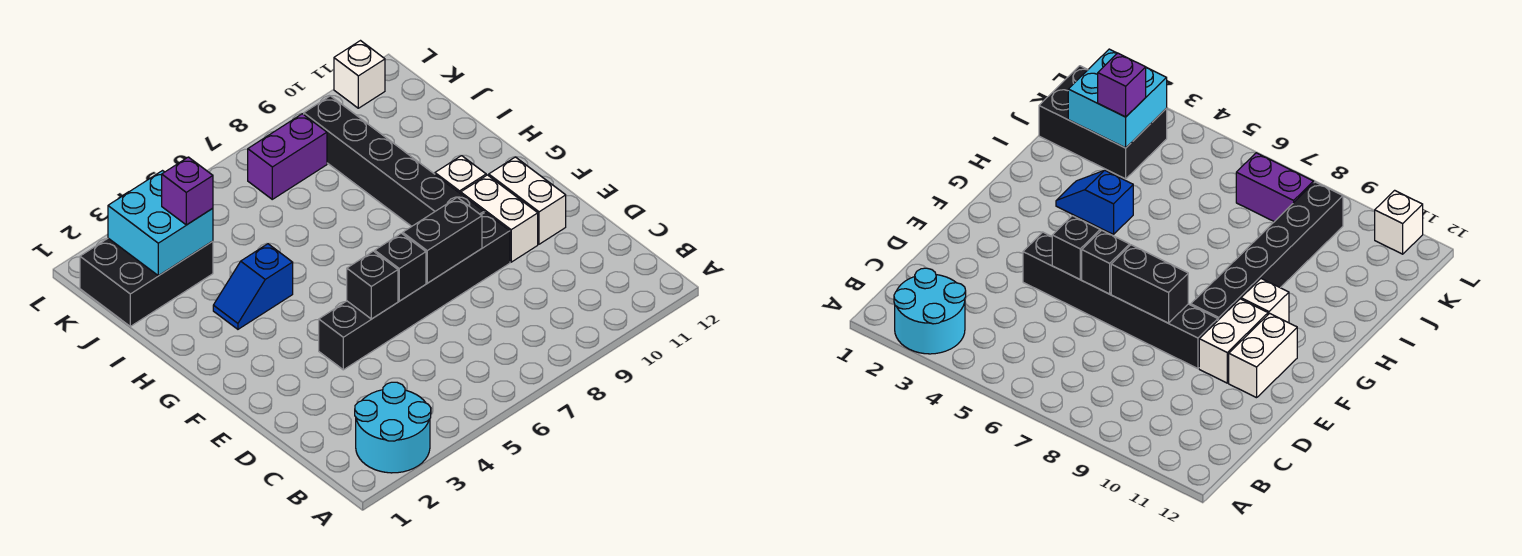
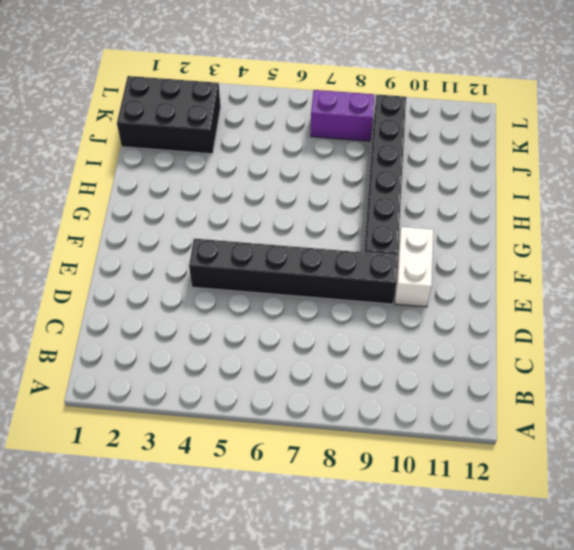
none -> cyan 2x2 round brick [355,382,431,473]
none -> white 1x2 brick [489,157,566,244]
none -> white 1x1 brick [435,156,486,194]

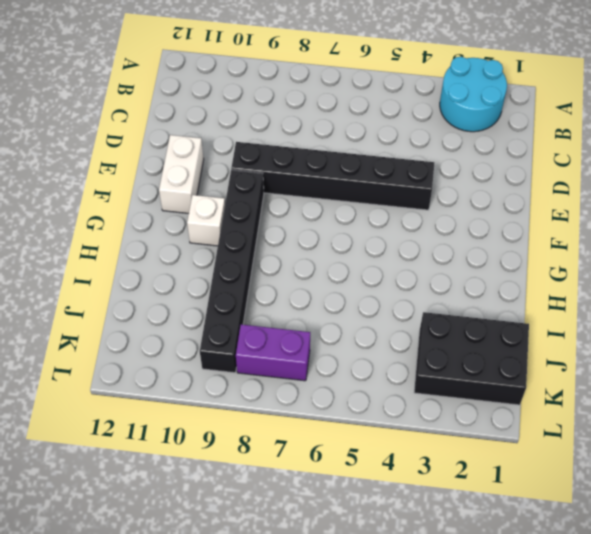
none -> white 1x2 brick [461,175,538,262]
none -> blue 1x2 slope [213,244,293,329]
none -> white 1x1 brick [334,41,385,108]

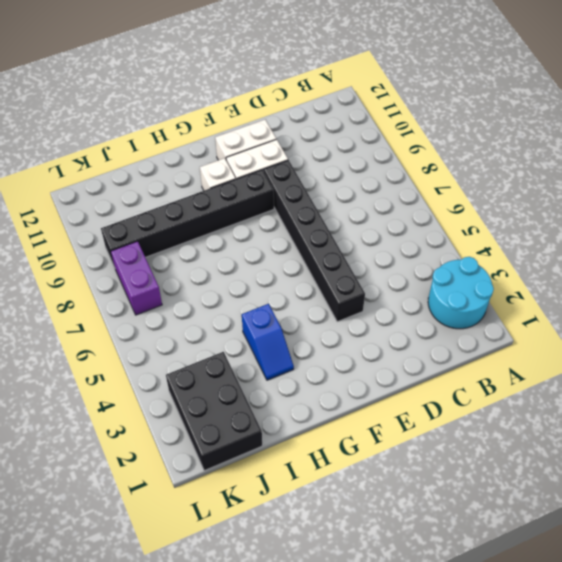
none -> white 1x1 brick [334,41,385,108]
none -> black 1x1 brick [347,251,398,319]
none -> black 1x1 brick [375,233,426,301]

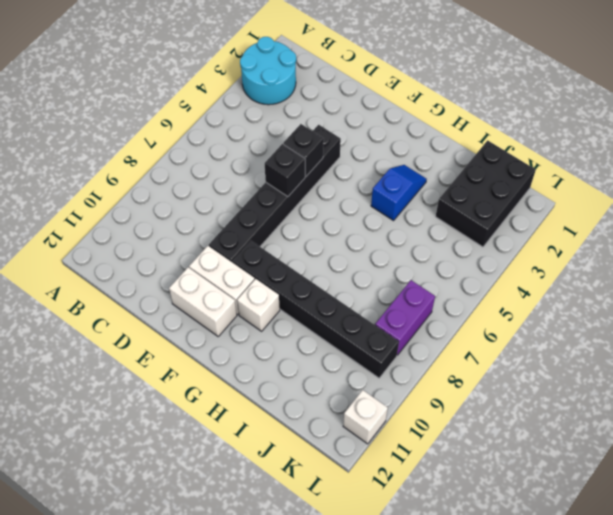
none -> black 1x2 brick [403,197,482,283]
none -> cyan 2x2 brick [108,171,213,276]
none -> purple 1x1 brick [162,157,213,225]

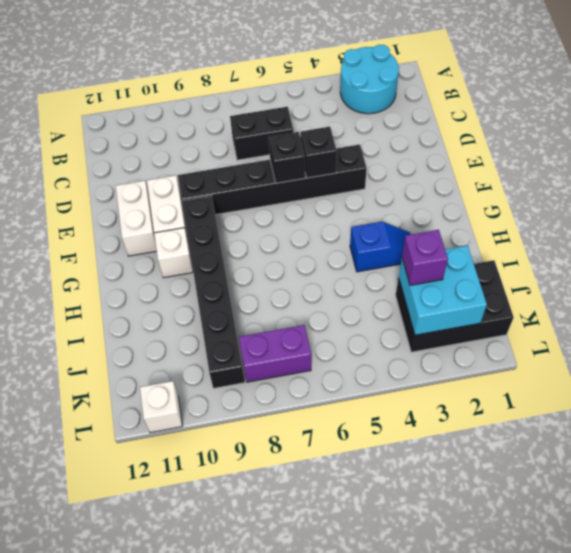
black 1x2 brick [230,107,293,160] -> black 1x2 brick moved to [403,197,482,283]

